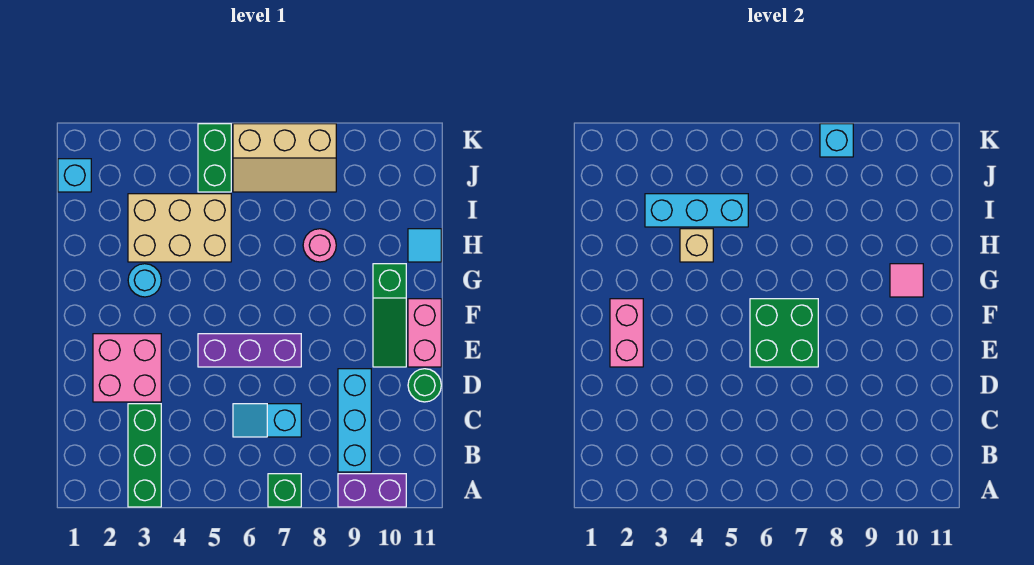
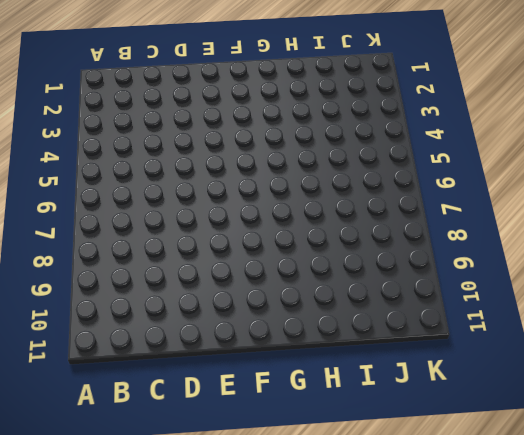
none -> green 1x3 brick [128,404,161,507]
none -> green 1x1 brick [268,474,301,507]
none -> purple 1x2 brick [338,474,406,507]

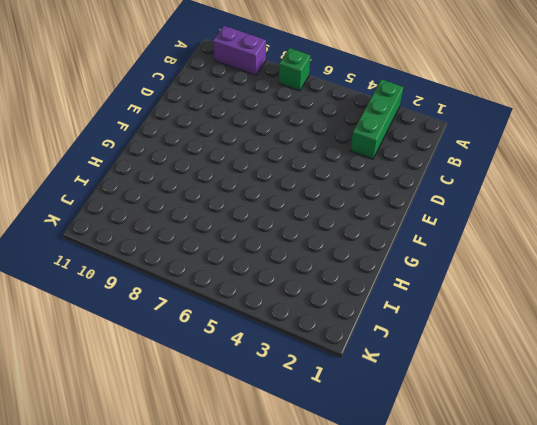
none -> cyan 1x3 brick [338,369,371,472]
none -> cyan 1x2 slope [233,404,301,437]
none -> pink 2x2 brick [93,334,161,402]

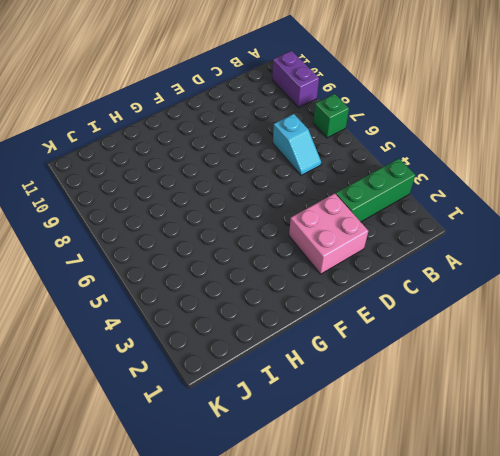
none -> cyan 1x3 brick [338,369,371,472]
none -> green 1x1 round brick [408,369,441,402]
none -> purple 1x3 brick [198,334,301,367]

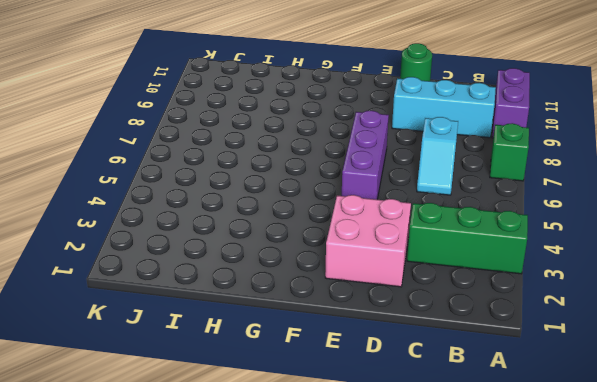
none -> green 1x3 slope [373,264,406,367]
none -> pink 1x2 brick [408,299,441,367]
none -> cyan 1x1 round brick [128,264,161,297]

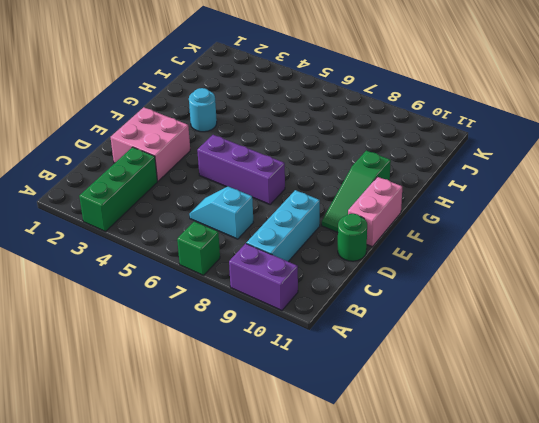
none -> tan 2x3 brick [128,194,231,262]
none -> pink 1x1 round brick [303,229,336,262]
none -> cyan 1x1 tile [408,229,441,262]

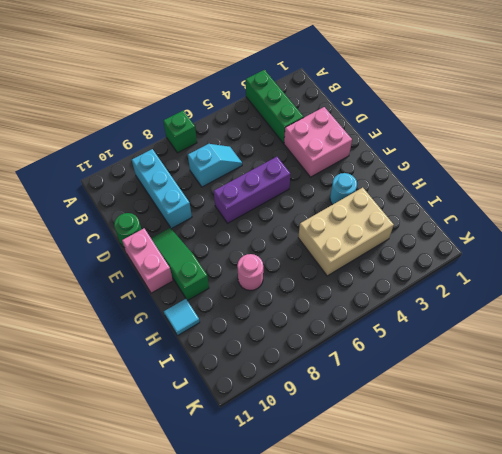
none -> purple 1x2 brick [338,474,406,507]
none -> cyan 1x1 brick [58,159,91,192]
none -> green 1x2 brick [198,124,231,192]

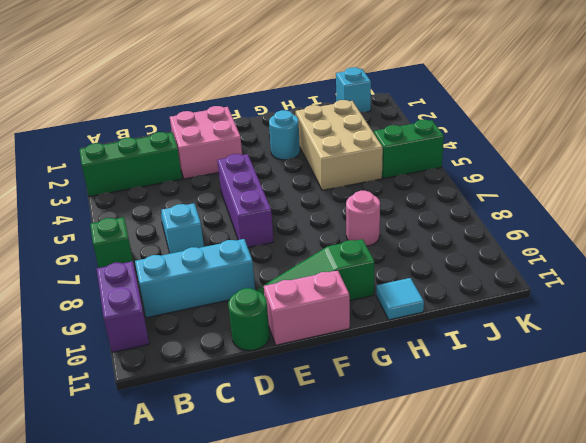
none -> tan 2x3 slope [233,124,336,192]
none -> pink 1x2 brick [610,299,643,367]
none -> green 2x2 brick [750,299,818,367]

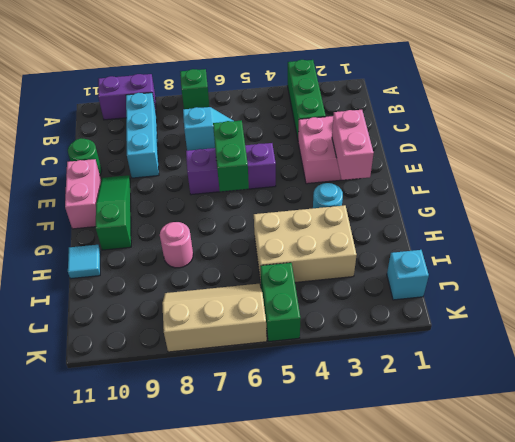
green 1x2 brick [213,120,249,192] -> green 2x2 brick [750,299,818,367]
none -> pink 1x1 tile [890,264,923,297]
none -> tan 1x1 brick [680,229,713,262]
none -> cyan 1x3 brick [645,194,748,227]

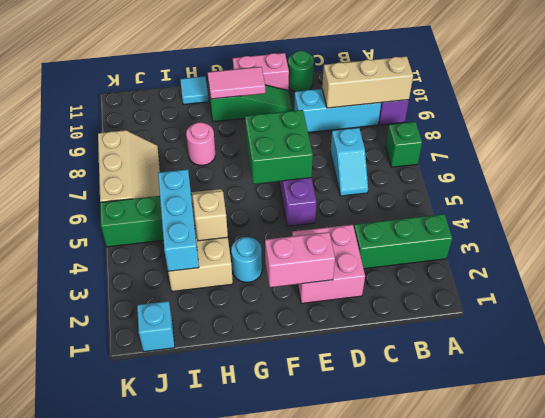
tan 1x3 brick [322,56,413,108] -> none
pink 1x2 tile [208,67,265,99] -> pink 1x1 tile [890,264,923,297]
none -> cyan 1x1 brick [820,124,853,157]

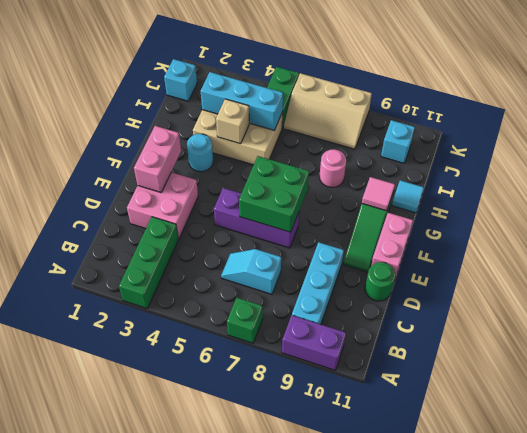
cyan 1x1 brick [381,120,415,163] -> cyan 1x1 brick moved to [820,124,853,157]

